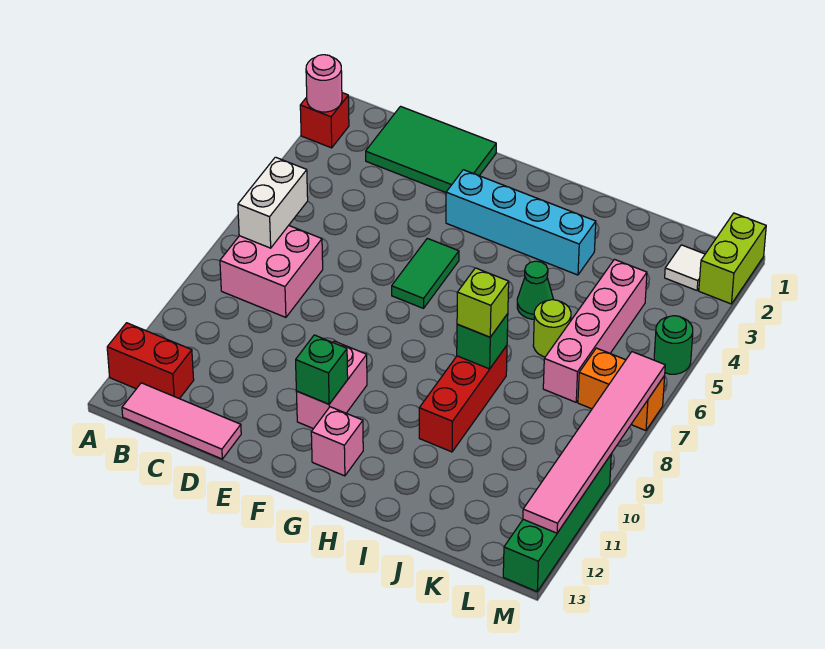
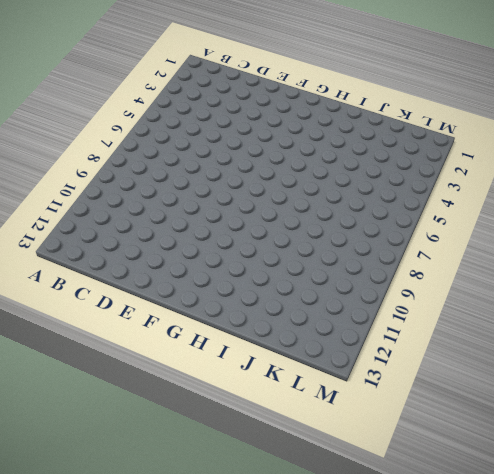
none -> red 1x1 brick [300,93,349,148]
none -> red 1x2 brick [107,323,194,399]
none -> pink 2x2 brick [220,226,323,317]

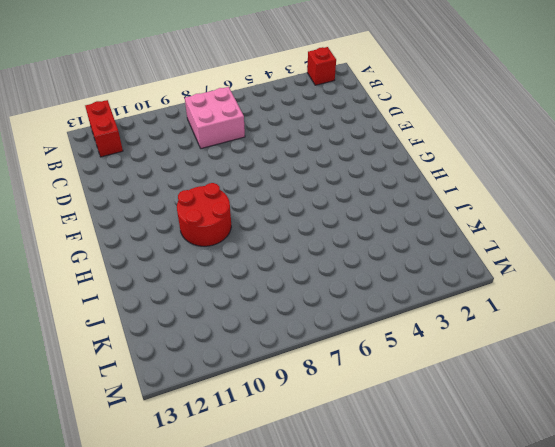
red 2x2 round brick [177,183,231,246] -> none
none -> pink 1x3 tile [122,383,241,459]
none -> green 2x3 tile [366,106,496,192]
none -> cyan 1x4 brick [446,170,596,275]

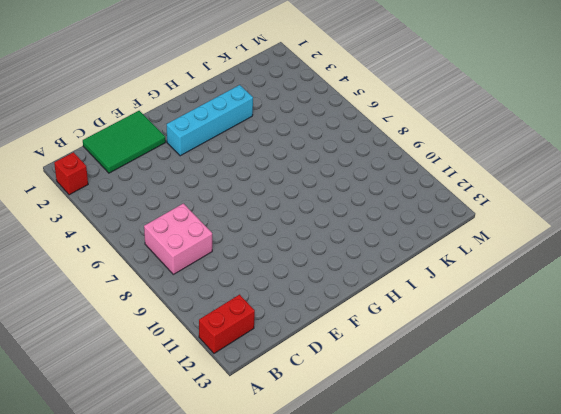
none -> pink 1x3 tile [122,383,241,459]
none -> green 1x2 tile [392,238,459,308]
none -> pink 1x2 brick [296,341,367,429]

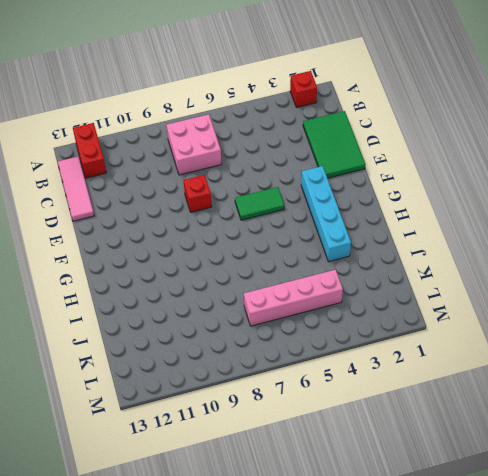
red 1x1 brick [183,175,212,212] -> none
none -> pink 1x2 brick [296,341,367,429]
none -> pink 1x1 brick [311,407,363,476]
none -> green 1x1 cone [517,261,553,319]

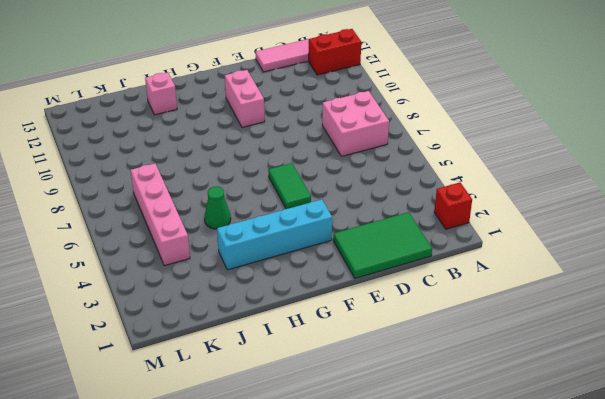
pink 1x1 brick [145,72,177,115] -> pink 1x1 brick moved to [311,407,363,476]
none -> red 1x3 brick [419,346,507,452]
none -> lime 1x1 round brick [533,300,571,357]
none -> white 1x1 tile [665,245,705,290]

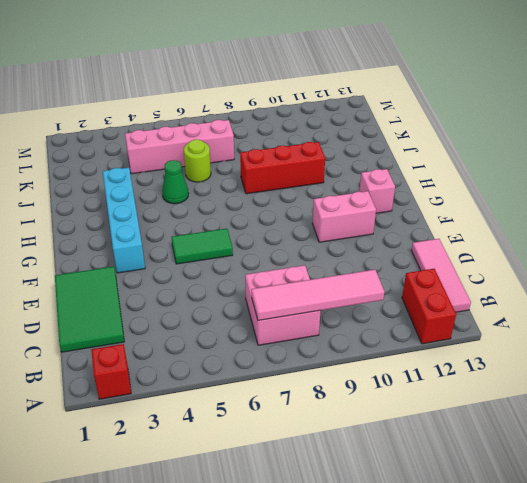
pink 1x4 tile [251,269,385,320] -> white 1x2 brick [238,157,308,248]
none -> white 1x1 tile [665,245,705,290]
none -> orange 1x2 brick [578,348,665,431]
none -> lime 1x2 brick [699,213,766,304]

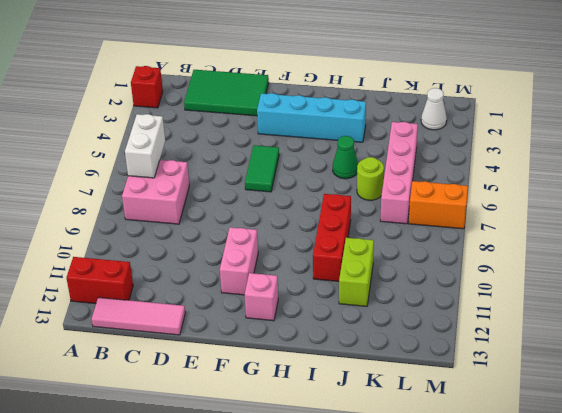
lime 1x2 brick [339,238,374,306] -> lime 1x2 brick moved to [699,213,766,304]
white 1x1 cone [421,88,447,130] -> white 1x1 tile [665,245,705,290]
none -> green 1x1 round brick [654,316,693,374]
none -> green 1x4 brick [503,455,611,591]
none -> pink 1x1 round brick [306,55,342,112]

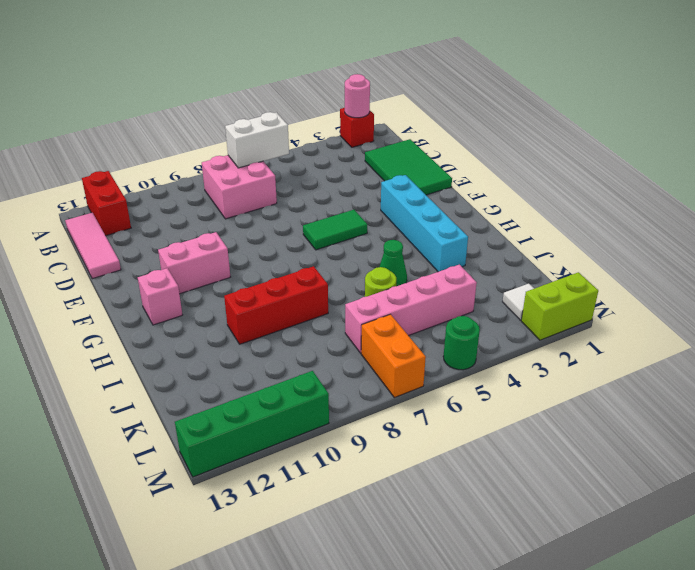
none -> green 1x1 brick [296,335,348,404]
none -> green 1x1 brick [457,314,508,369]
none -> pink 1x6 tile [523,352,665,533]

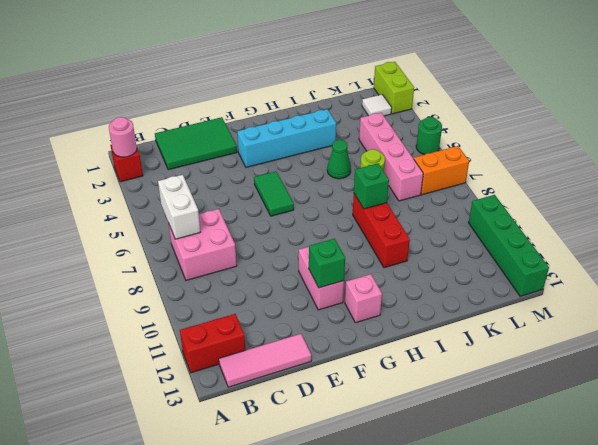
none -> pink 1x6 tile [523,352,665,533]
none -> lime 1x1 brick [457,268,509,337]

